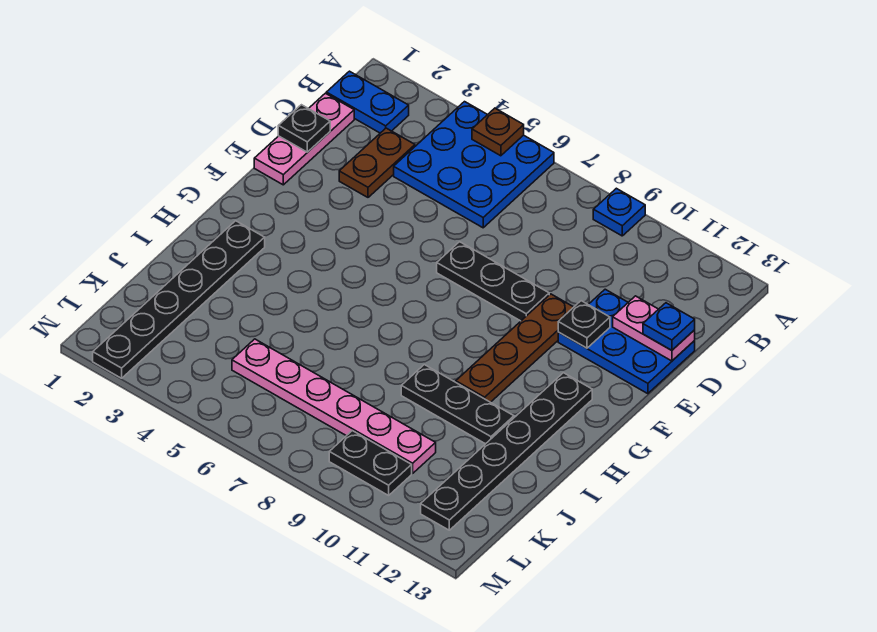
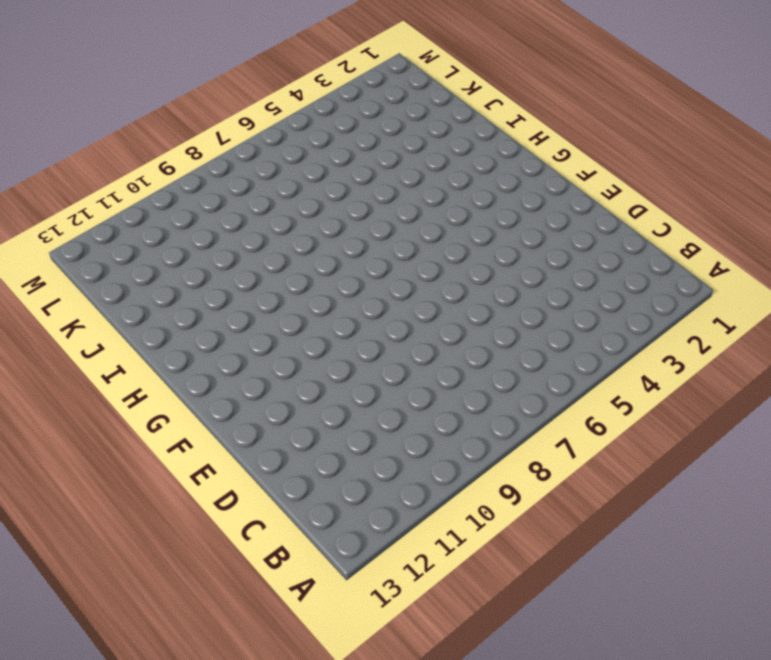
none -> blue 3x3 plate [394,102,554,228]
none -> blue 1x1 plate [593,188,645,236]
none -> blue 1x2 plate [326,71,409,133]

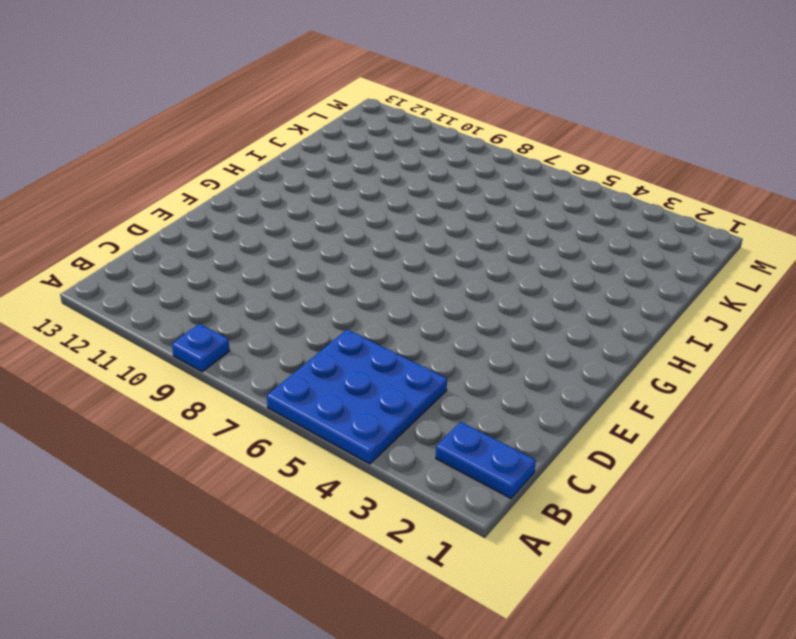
none -> pink 1x3 plate [254,93,354,185]
none -> brown 1x2 plate [339,128,415,197]
none -> blue 2x3 plate [558,289,695,394]

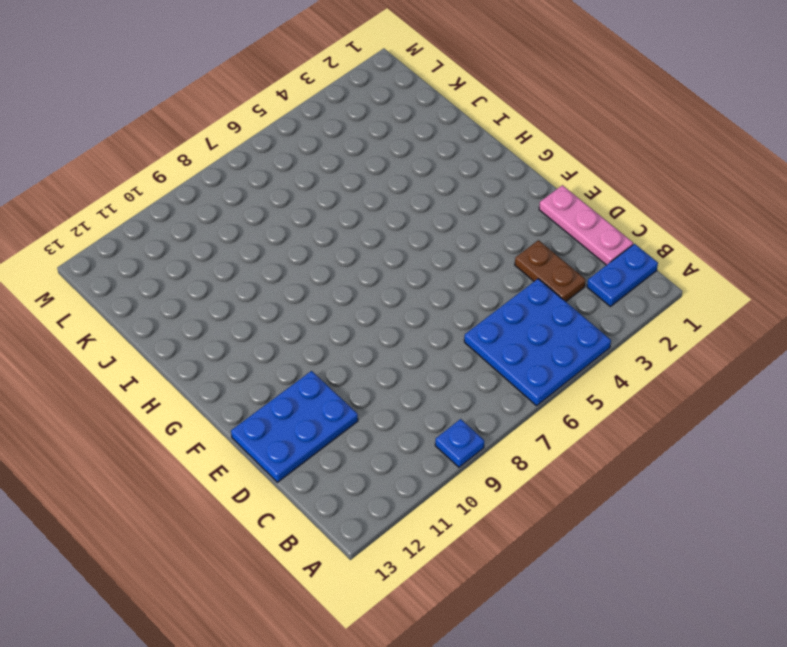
none -> black 1x3 plate [437,242,549,321]
none -> brown 1x4 plate [456,294,573,402]
none -> black 1x6 plate [421,373,592,530]

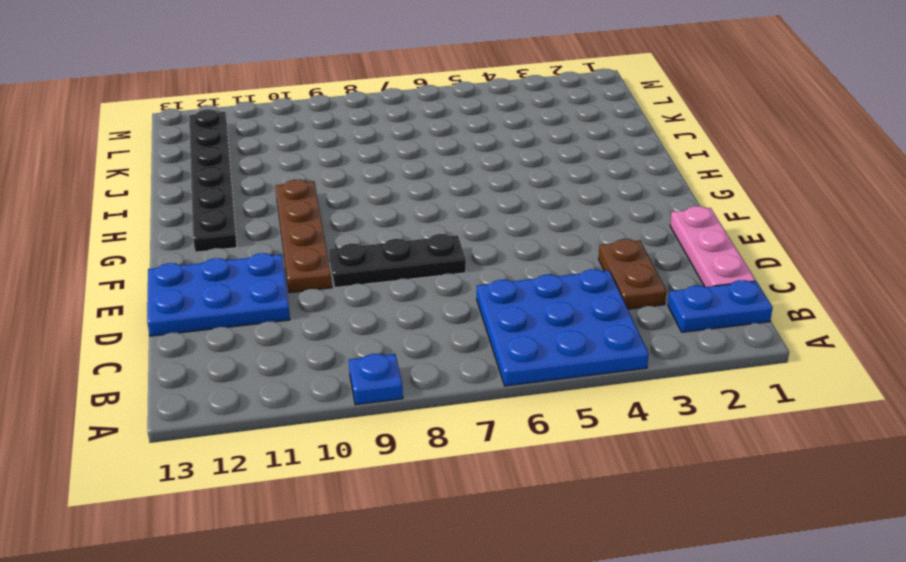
none -> black 1x6 plate [93,221,265,378]
none -> black 1x3 plate [401,365,514,444]
none -> pink 1x6 plate [232,339,436,473]

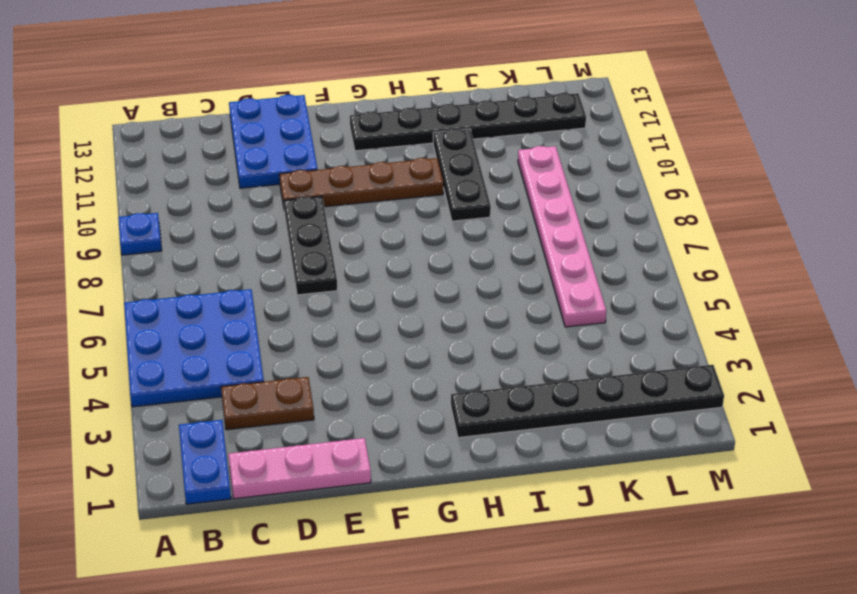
none -> black 1x2 plate [329,431,412,495]
none -> brown 1x1 plate [472,108,524,156]
none -> black 1x1 plate [278,105,330,152]

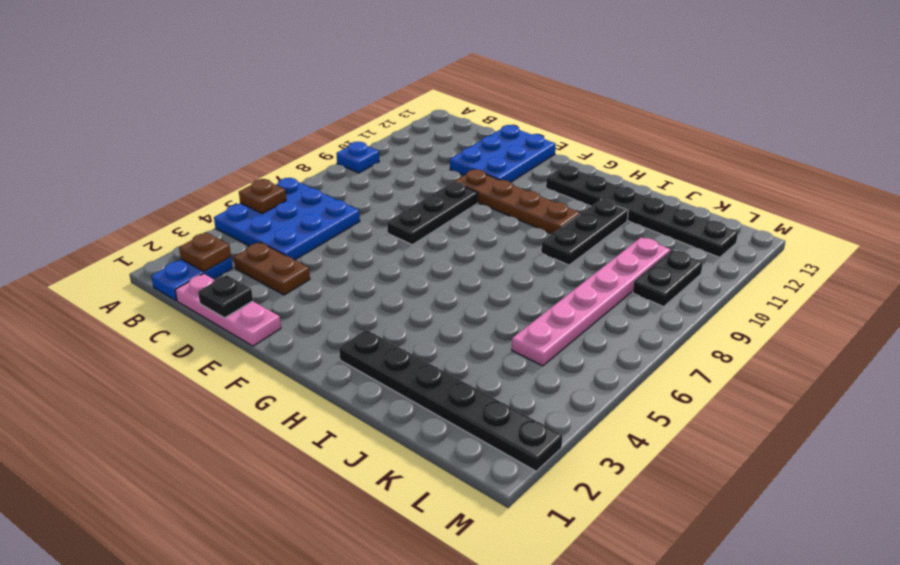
brown 1x1 plate [179,233,231,272] -> none
none -> pink 1x2 plate [613,296,695,361]
none -> black 1x1 plate [558,301,610,348]
none -> blue 1x1 plate [643,303,695,350]

